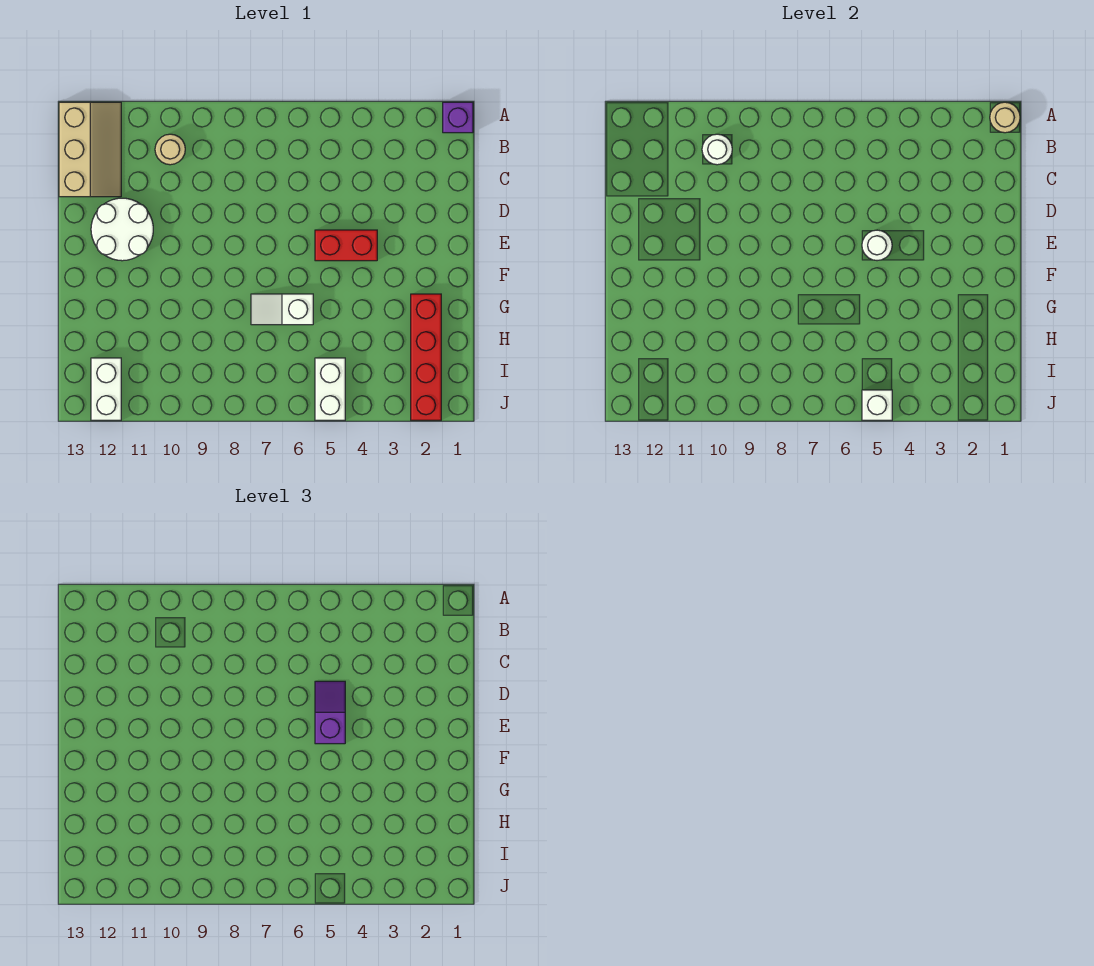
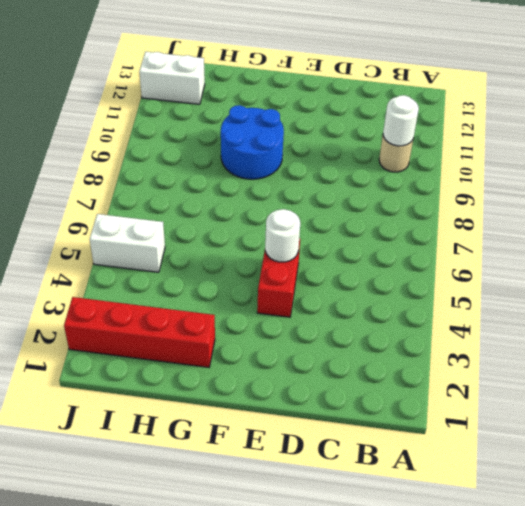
blue 2x2 round brick [221,105,284,179] -> none
none -> purple 1x1 brick [443,102,473,133]
none -> tan 2x3 slope [59,102,121,197]
none -> white 2x2 round brick [91,198,153,261]

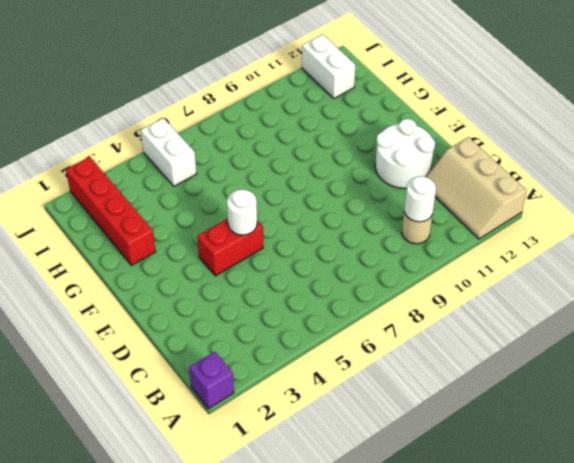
none -> white 1x2 slope [251,294,313,325]
none -> tan 1x1 round brick [990,102,1020,133]
none -> white 1x1 brick [862,390,892,420]

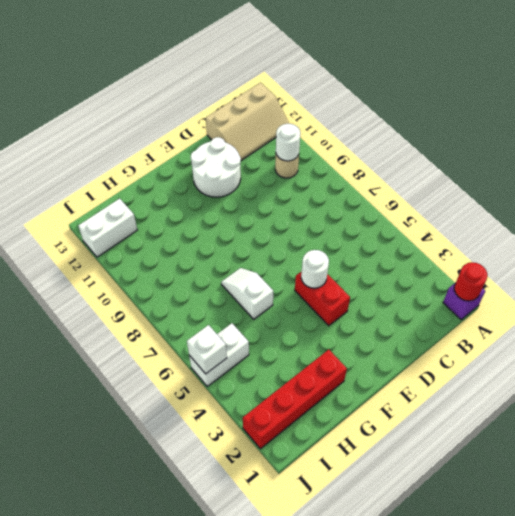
red 1x1 round brick [454,262,487,301] -> tan 1x1 round brick [990,102,1020,133]
none -> purple 1x2 slope [315,681,345,744]

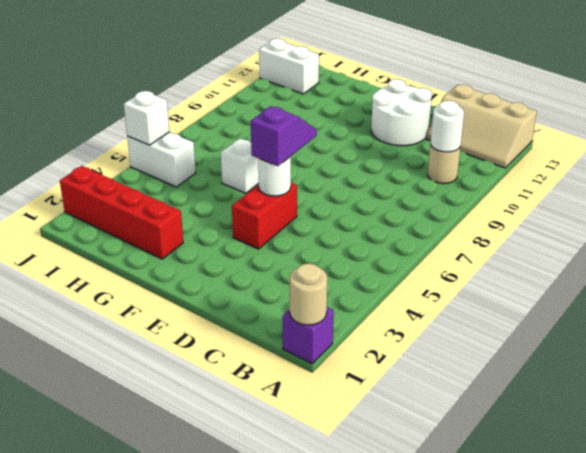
purple 1x2 slope [251,106,317,166] -> purple 1x2 slope turned to [315,681,345,744]

